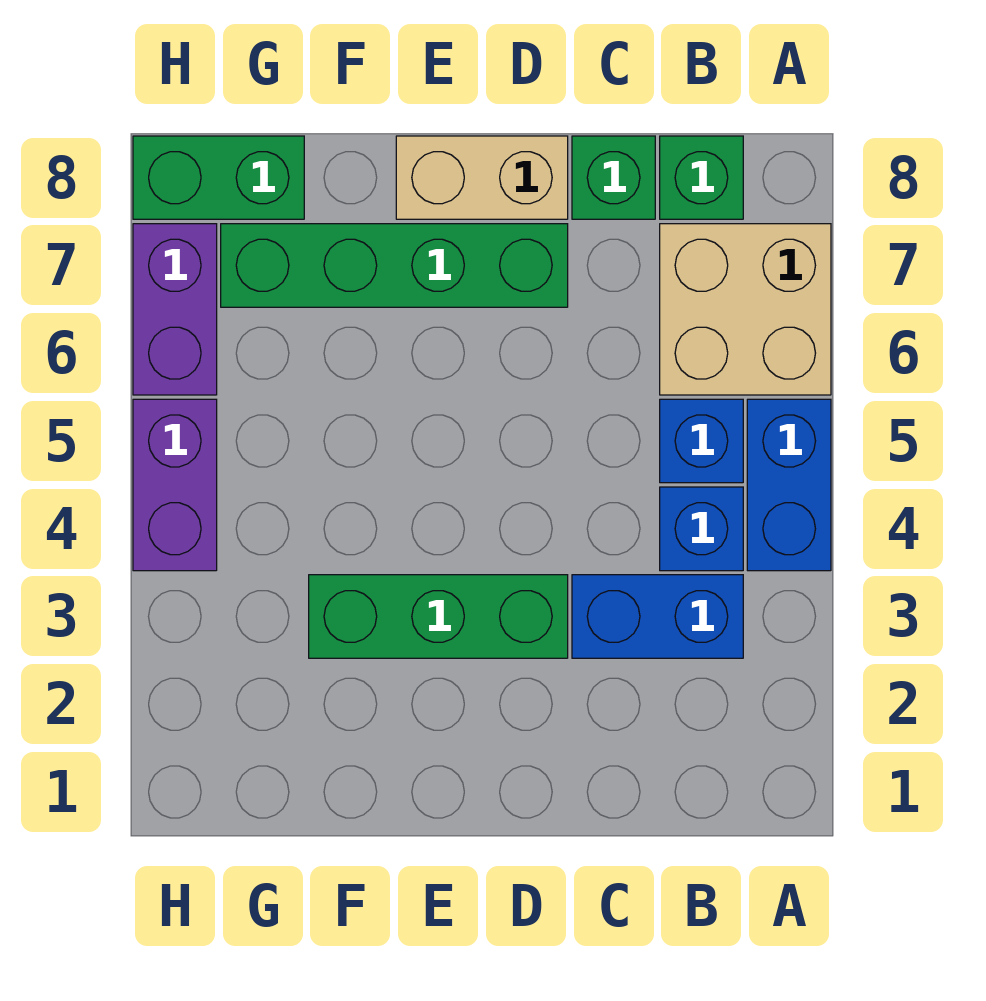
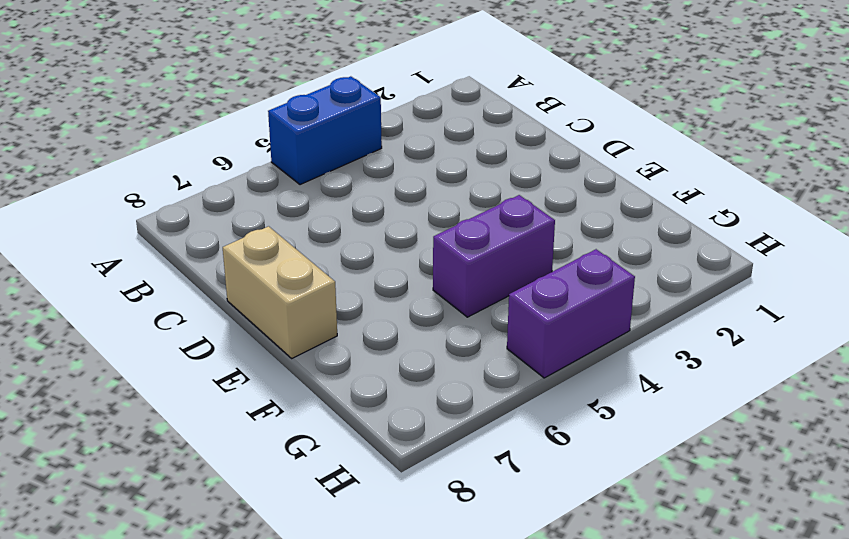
purple 1x2 brick [433,195,555,317] -> purple 1x2 brick moved to [133,224,217,395]
none -> tan 2x2 brick [660,224,831,395]
none -> blue 1x2 brick [572,575,743,658]
none -> blue 1x1 brick [660,487,743,571]

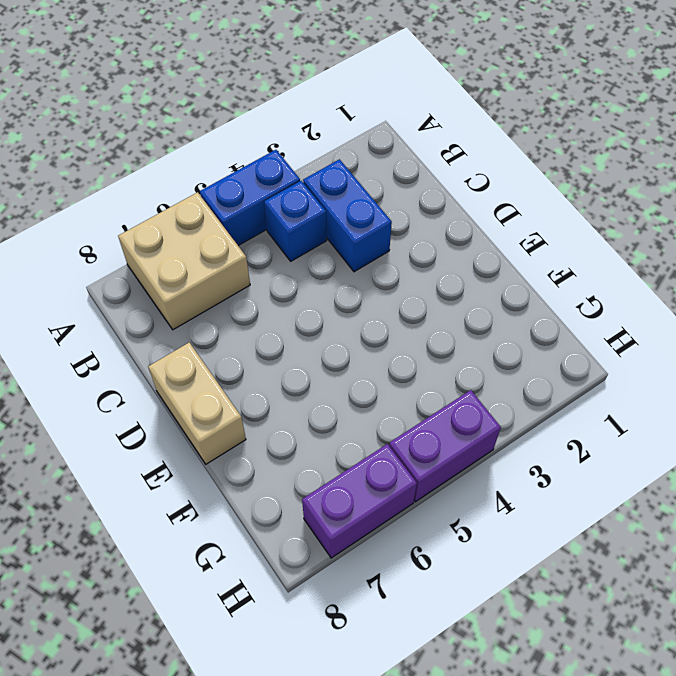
none -> blue 1x1 brick [660,399,743,483]
none -> green 1x1 brick [660,136,743,219]
none -> green 1x1 brick [572,136,655,219]

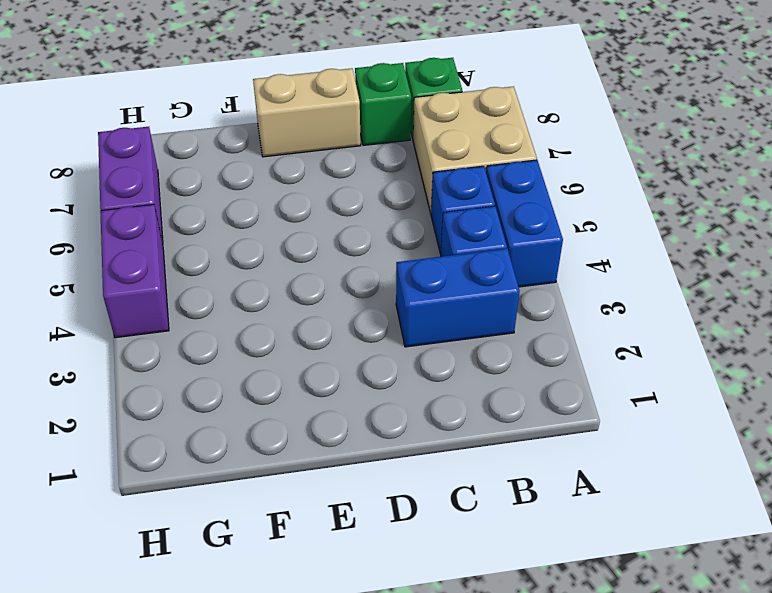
none -> green 1x3 brick [309,575,568,658]
none -> green 1x4 brick [221,224,568,307]
none -> green 1x2 brick [133,136,304,219]

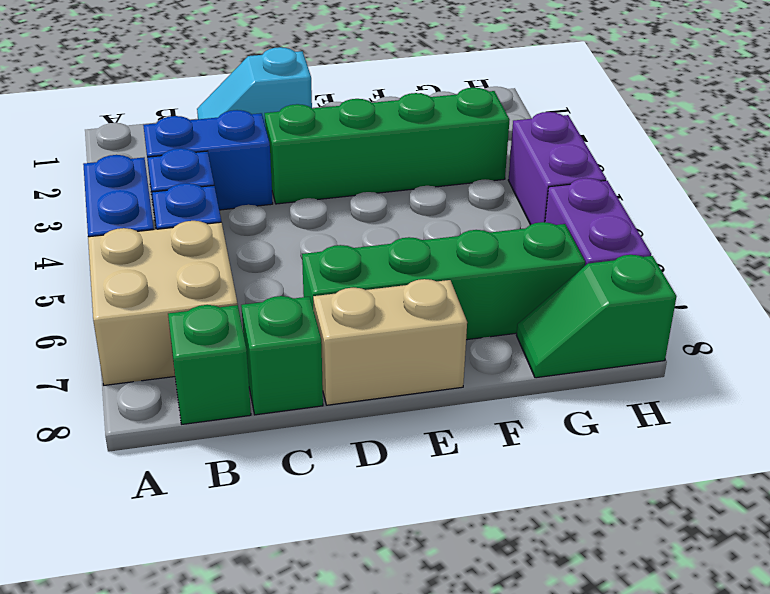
cyan 1x2 slope [197,47,312,124] -> none
green 1x4 brick [265,88,510,204] -> green 1x3 brick [309,575,568,658]
green 1x2 slope [516,255,677,378] -> green 1x2 brick [133,136,304,219]

